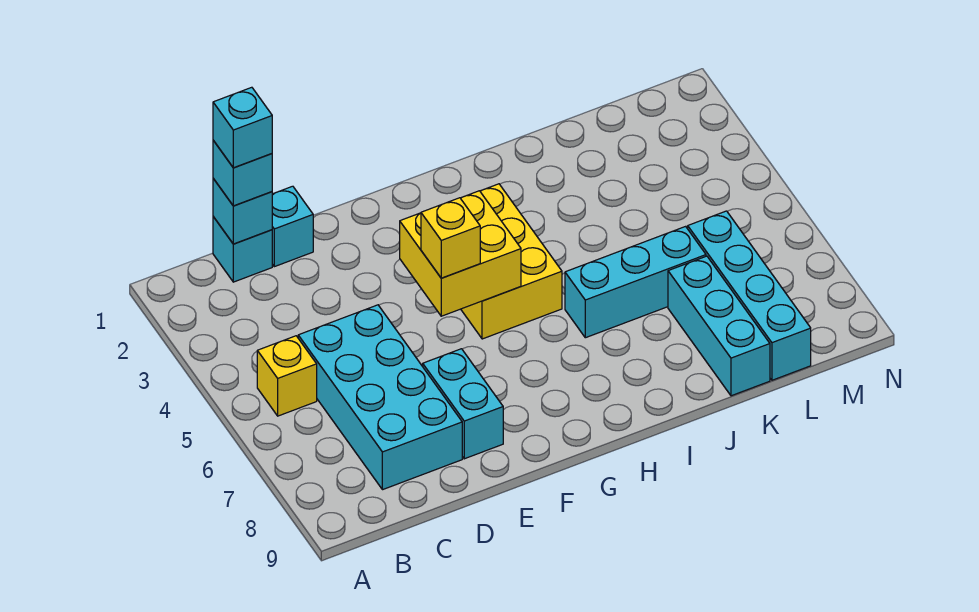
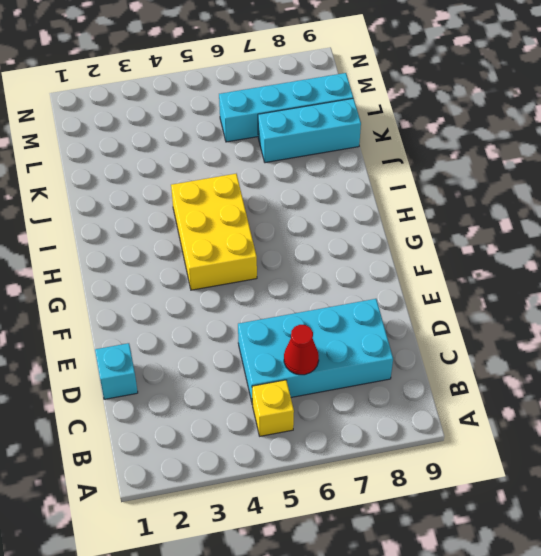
red 1x1 cone [284,325,319,375] -> none
yellow 2x3 brick [171,174,257,290] -> yellow 2x3 brick turned to [461,184,562,339]
none -> cyan 1x1 brick [213,217,272,282]
none -> cyan 1x2 brick [423,349,503,459]
none -> cyan 1x3 brick [565,226,706,338]

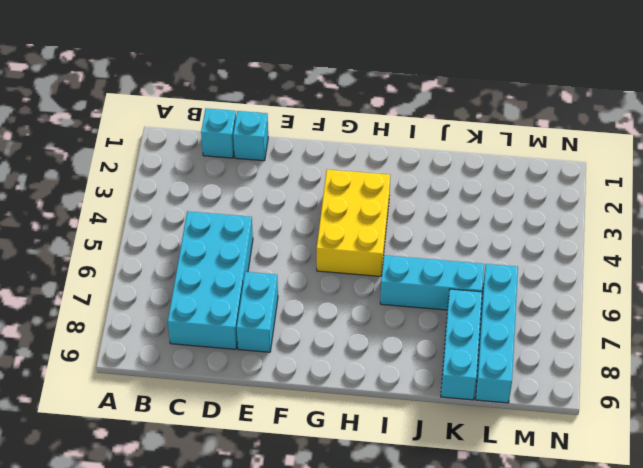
none -> yellow 1x1 brick [257,336,317,416]
none -> cyan 1x1 brick [213,178,272,244]
none -> yellow 2x2 brick [400,191,521,316]

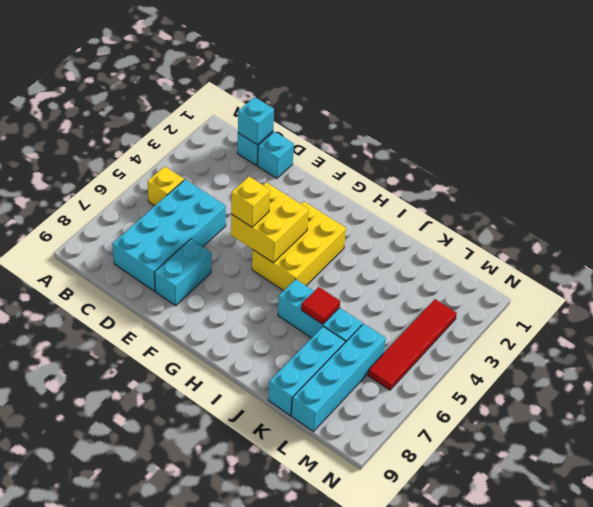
red 1x1 tile [301,287,340,324] -> none
red 1x4 tile [368,299,457,390] -> none
none -> cyan 1x1 brick [213,140,272,206]
none -> cyan 1x1 brick [213,87,272,168]

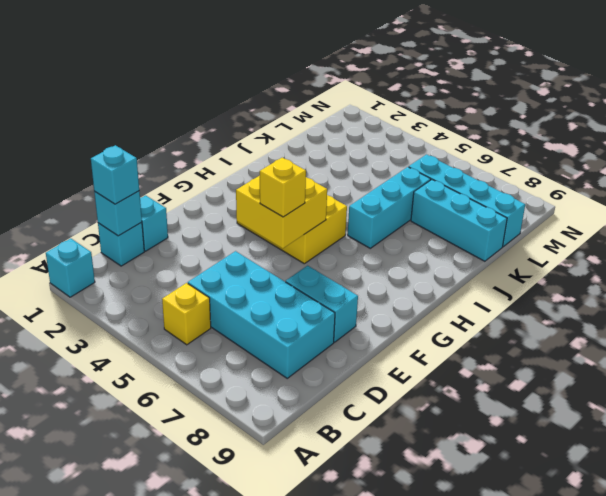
cyan 1x1 brick [46,238,95,297] -> cyan 1x1 brick moved to [213,87,272,168]

